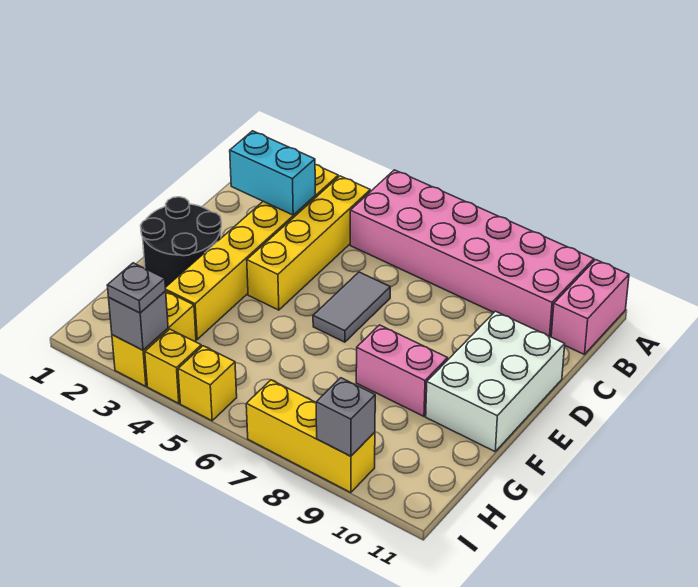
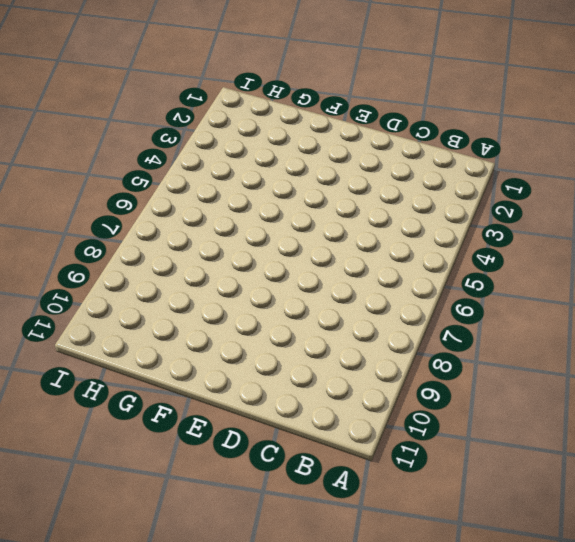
none -> pink 2x6 brick [350,170,594,337]
none -> pink 1x2 brick [551,260,629,355]
none -> yellow 1x6 brick [165,165,338,339]

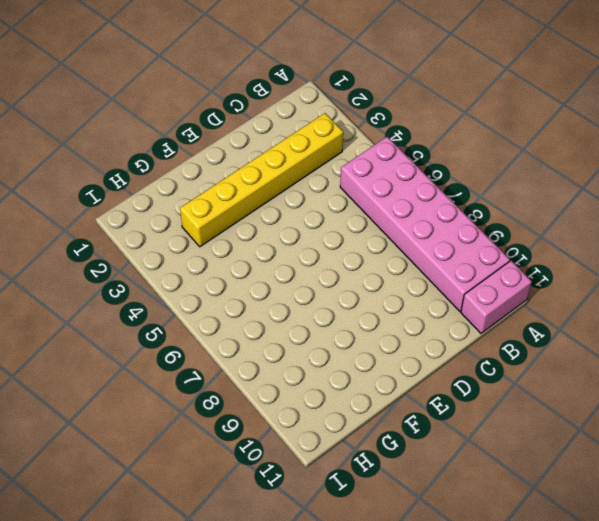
none -> yellow 1x4 brick [247,176,370,310]
none -> grey 1x2 tile [313,272,390,342]
none -> white 2x3 brick [426,311,565,451]

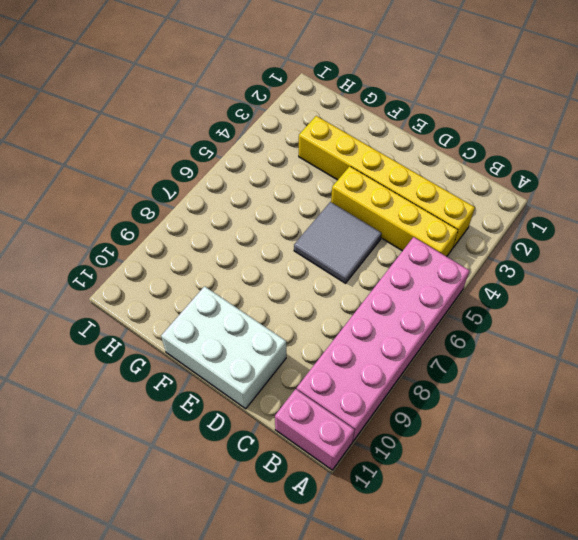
grey 2x2 tile [294,202,382,283] -> grey 1x2 tile [313,272,390,342]
none -> black 2x2 round brick [141,197,221,287]
none -> pink 1x2 brick [356,325,448,416]
none -> yellow 1x2 brick [112,291,196,386]

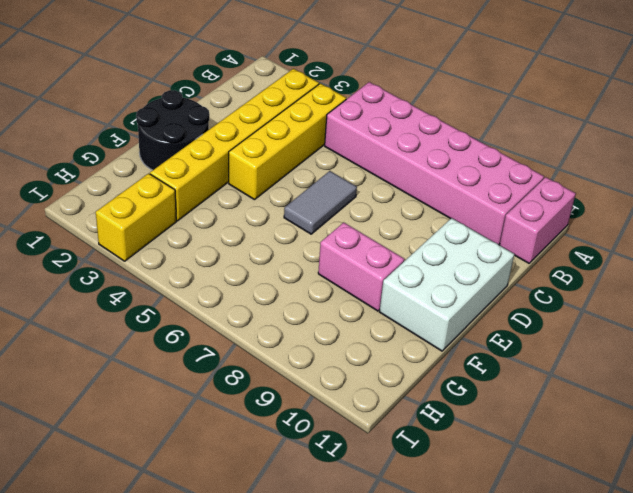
none -> yellow 1x1 brick [145,329,202,403]
none -> yellow 1x1 brick [178,346,237,421]
none -> yellow 1x3 brick [246,380,375,493]

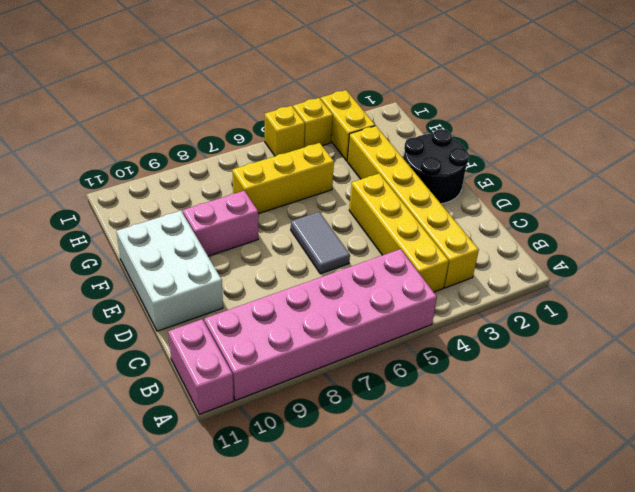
yellow 1x3 brick [232,143,334,214] -> yellow 1x3 brick moved to [246,380,375,493]
none -> cyan 1x2 brick [230,131,315,215]
none -> grey 1x1 brick [109,291,168,350]
none -> grey 1x1 brick [316,378,375,456]

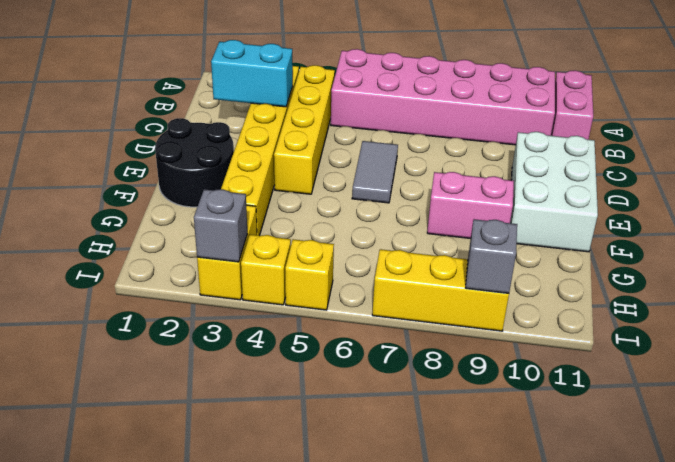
none -> grey 1x1 plate [107,263,166,313]

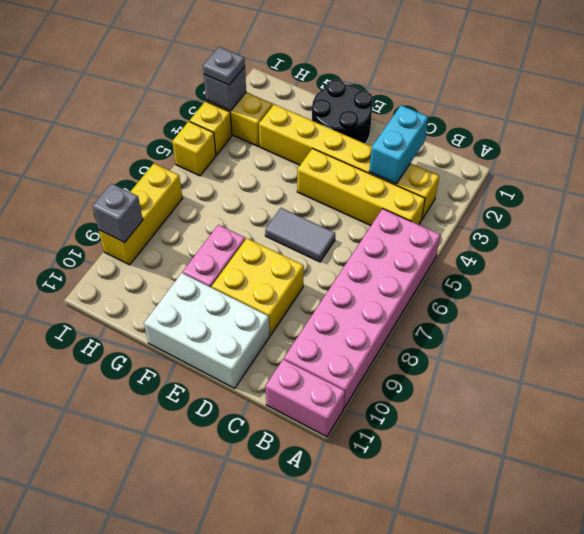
yellow 2x2 brick [212,239,304,335] -> none

